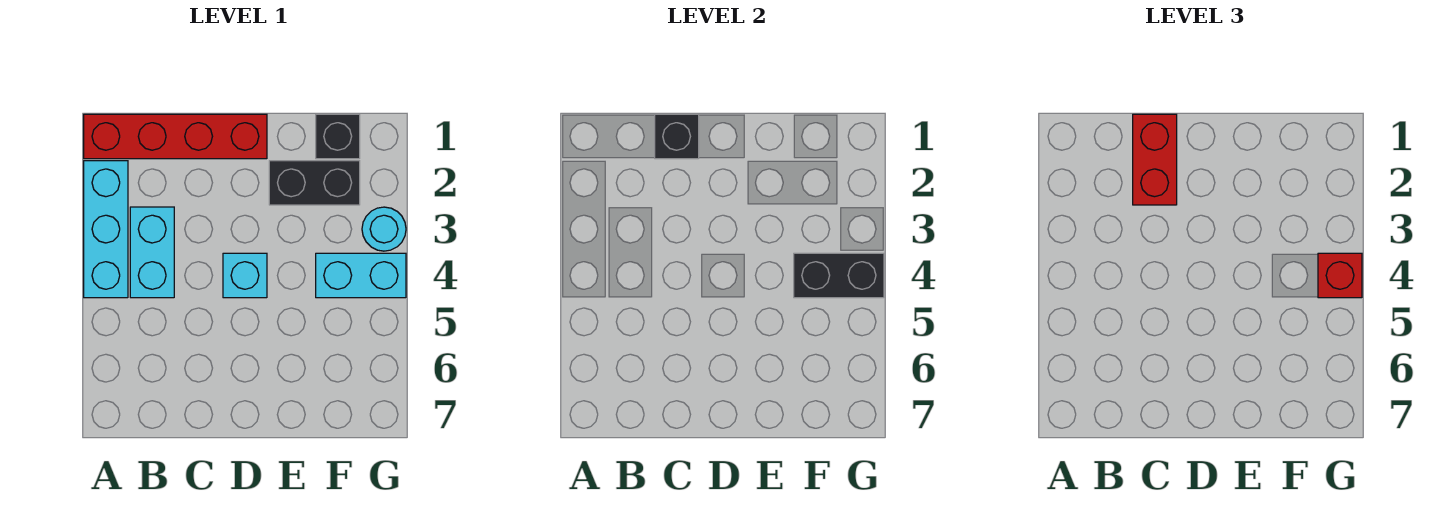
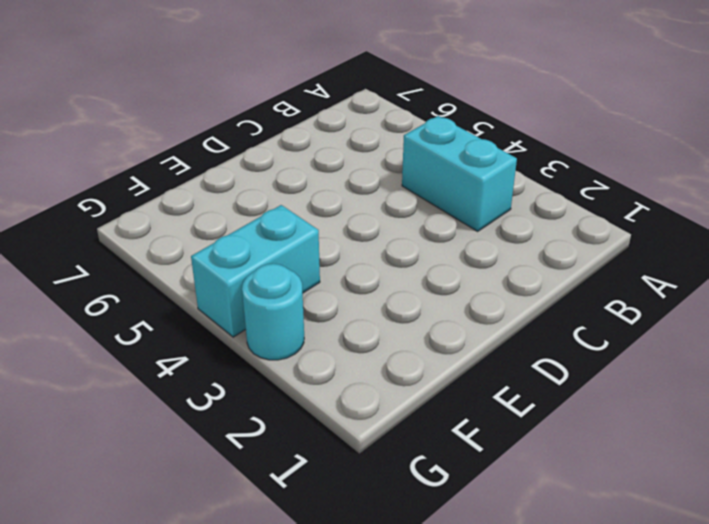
none -> red 1x4 brick [84,114,267,159]
none -> cyan 1x3 brick [84,161,128,298]
none -> cyan 1x1 brick [223,253,267,298]

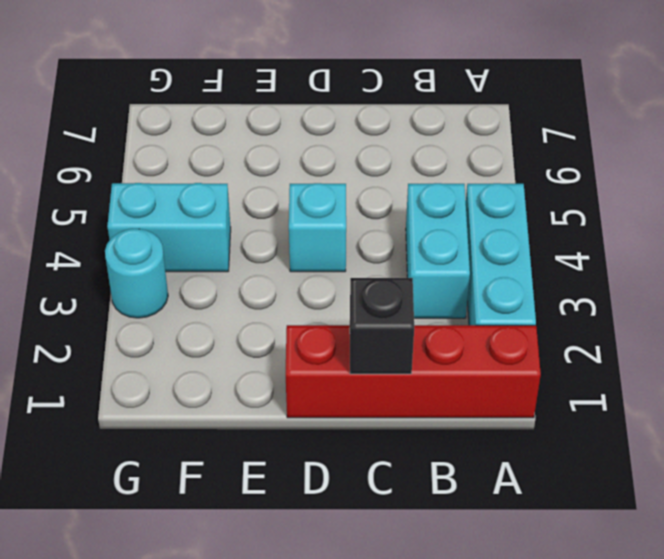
none -> black 1x2 brick [269,161,360,205]
none -> black 1x1 brick [316,114,360,159]
none -> black 1x2 brick [794,253,884,298]

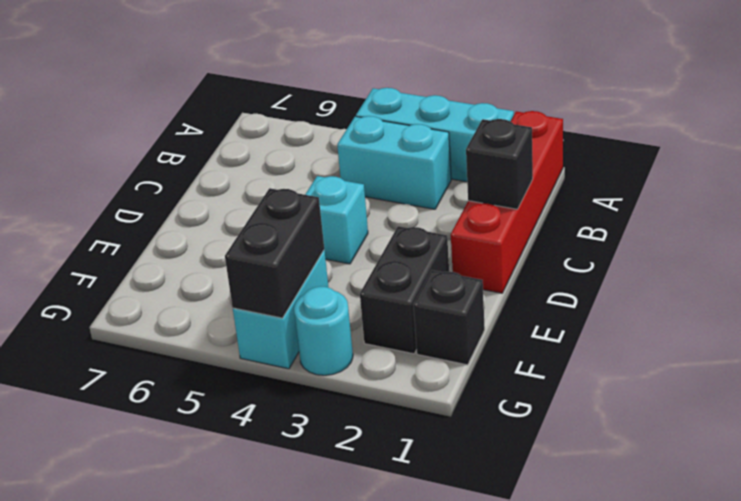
none -> red 1x2 brick [1133,114,1177,205]
none -> red 1x1 brick [1318,253,1362,298]

